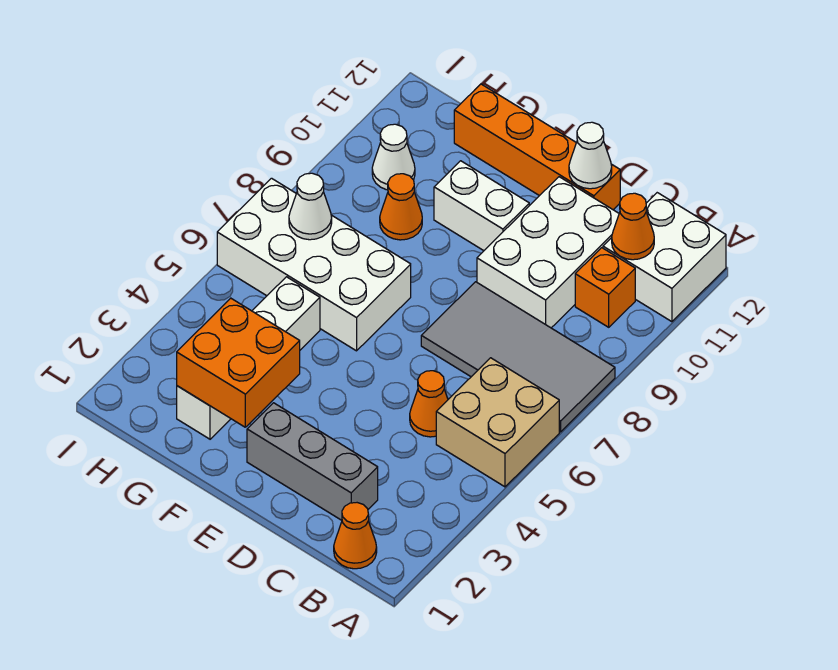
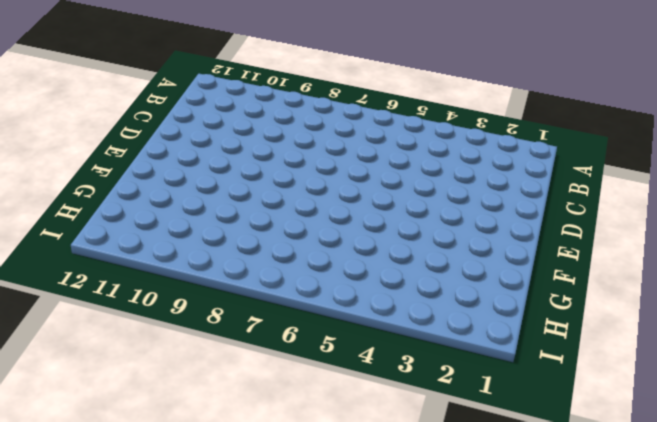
none -> tan 2x2 brick [436,358,559,487]
none -> grey 2x4 tile [421,282,615,432]
none -> white 2x2 brick [603,193,726,322]

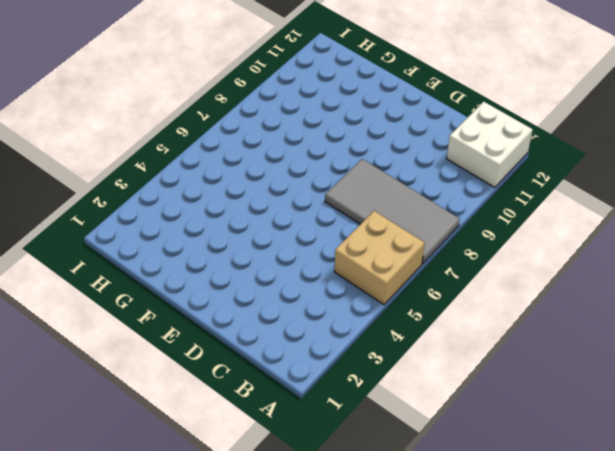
none -> orange 1x1 cone [334,503,377,569]
none -> orange 1x1 brick [575,248,635,327]
none -> grey 1x3 brick [247,403,378,520]

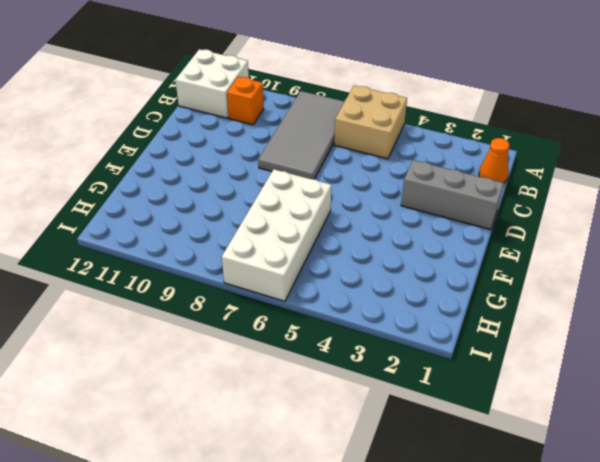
grey 1x3 brick [401,160,504,230] -> grey 1x3 brick turned to [247,403,378,520]
none -> orange 1x1 cone [410,371,448,437]
none -> white 2x3 brick [477,177,619,328]
none -> orange 1x4 brick [454,84,620,210]

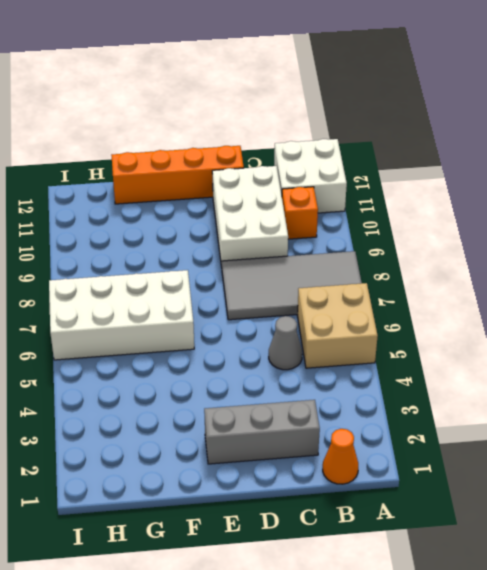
grey 1x1 cone [269,316,302,370] -> orange 1x1 cone [410,371,448,437]
none -> white 1x2 brick [434,161,529,251]
none -> white 1x4 brick [177,277,320,439]
none -> orange 1x1 cone [380,174,422,240]

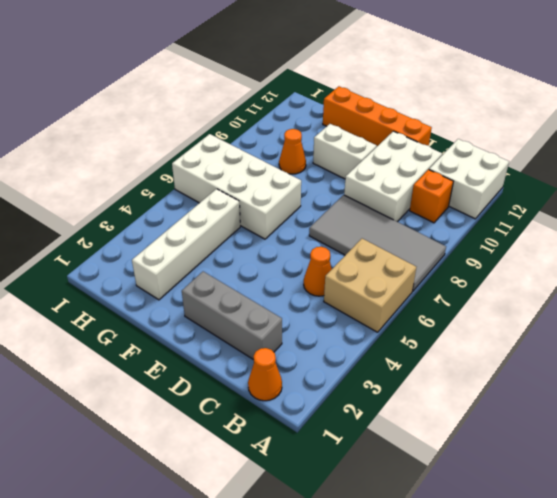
none -> white 1x1 cone [372,124,415,190]
none -> orange 1x1 cone [612,193,654,260]
none -> white 1x1 cone [569,122,612,189]

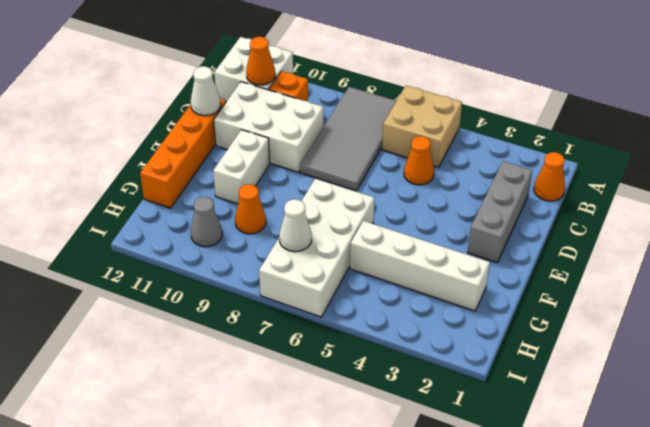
grey 1x1 cone [191,197,222,247] -> white 1x1 cone [372,124,415,190]
none -> orange 2x2 brick [177,298,300,427]

